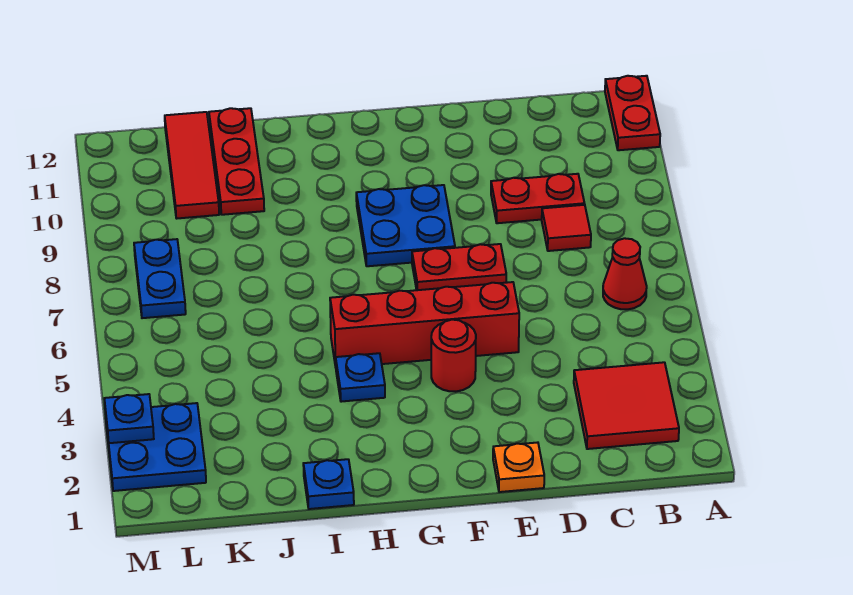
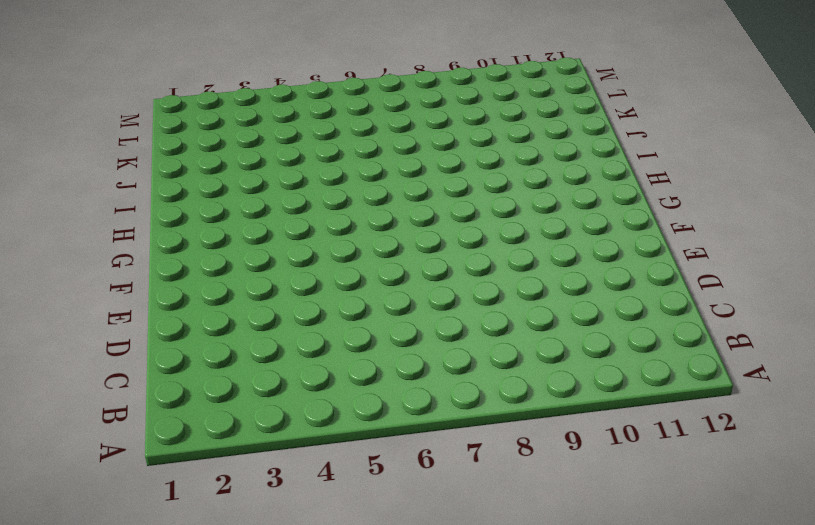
none -> red 1x2 plate [605,76,660,150]
none -> red 2x2 tile [574,362,679,449]
none -> red 1x1 cone [603,238,647,309]

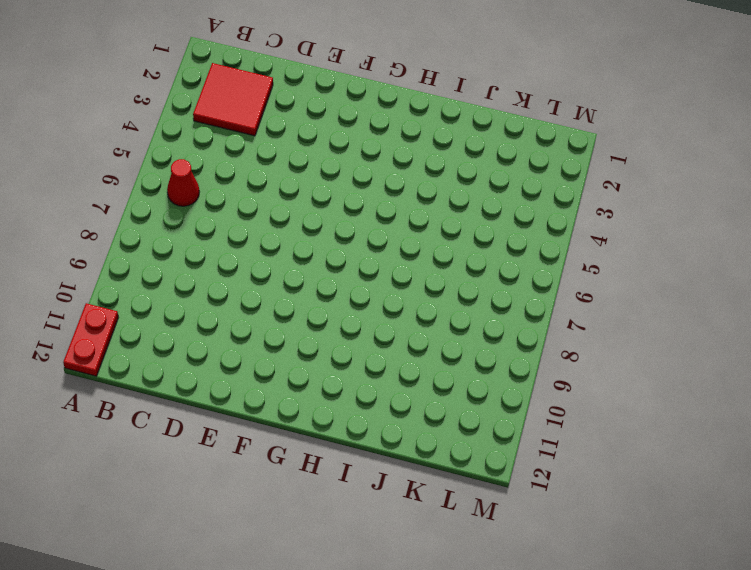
none -> red 1x1 tile [542,205,591,251]
none -> red 1x2 plate [491,174,584,223]
none -> orange 1x1 plate [493,442,544,492]

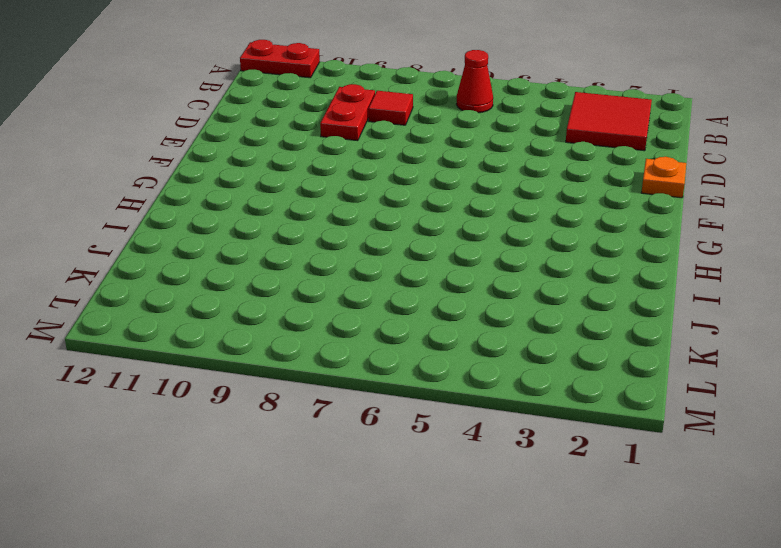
none -> red 1x4 brick [330,282,519,367]
none -> red 1x2 plate [412,244,506,290]
none -> red 1x1 round brick [431,320,476,392]

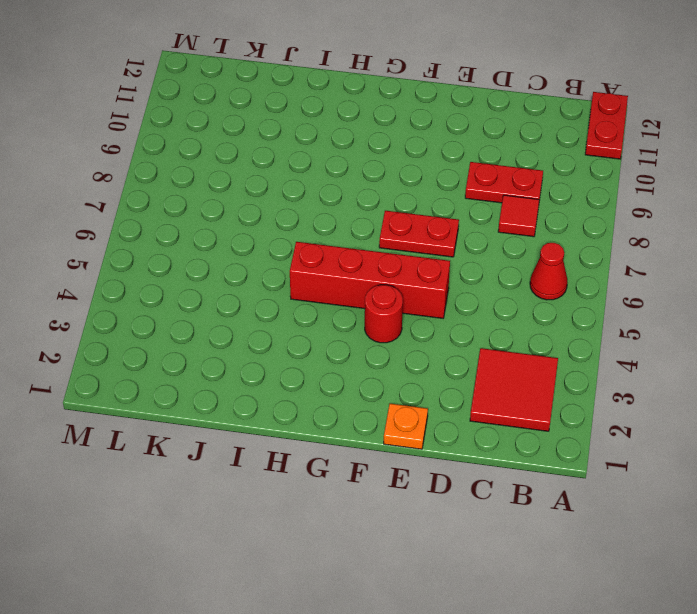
none -> blue 2x2 plate [356,185,455,266]
none -> blue 1x1 plate [336,353,385,402]
none -> blue 1x1 plate [303,459,354,509]

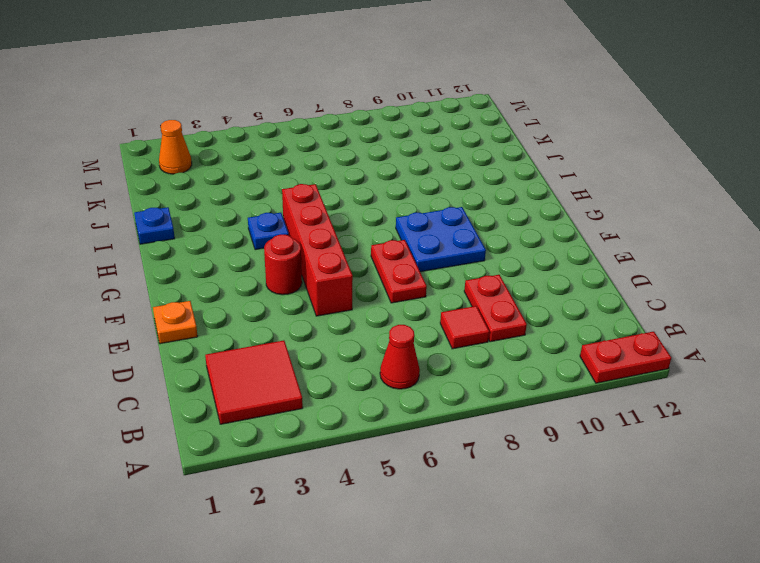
orange 1x1 cone [159,120,192,174] -> blue 2x2 plate [106,403,206,491]
none -> red 1x3 plate [209,108,264,215]
none -> red 1x3 tile [165,112,219,218]
none -> blue 1x2 plate [134,239,186,318]

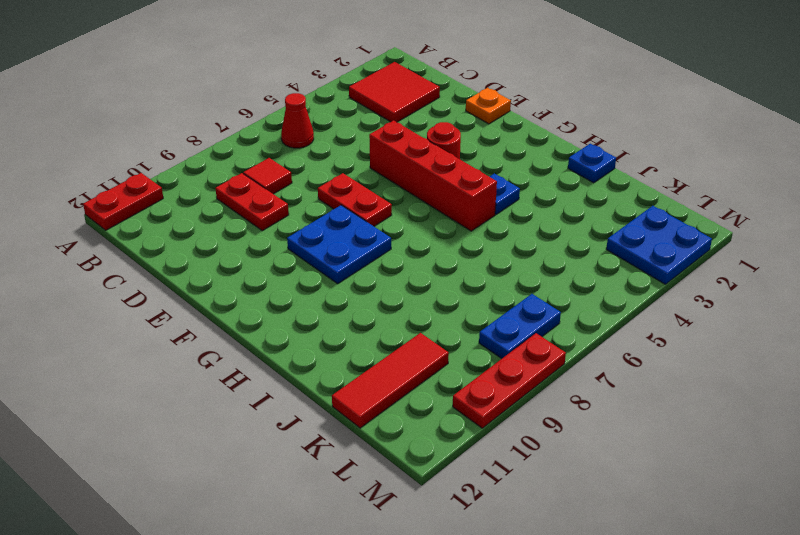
red 1x3 plate [453,333,566,428] -> red 1x3 plate moved to [209,108,264,215]
none -> blue 1x1 plate [104,394,154,443]

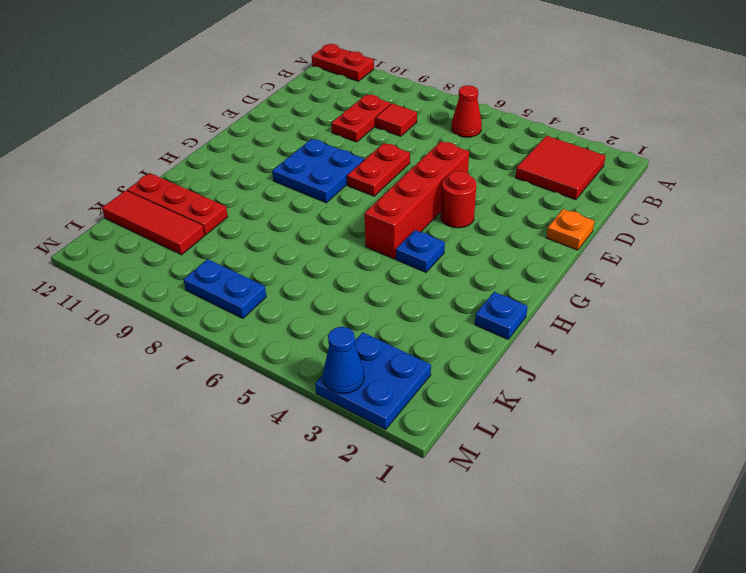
blue 1x1 cone [323,327,364,394] -> blue 1x1 plate [104,394,154,443]

